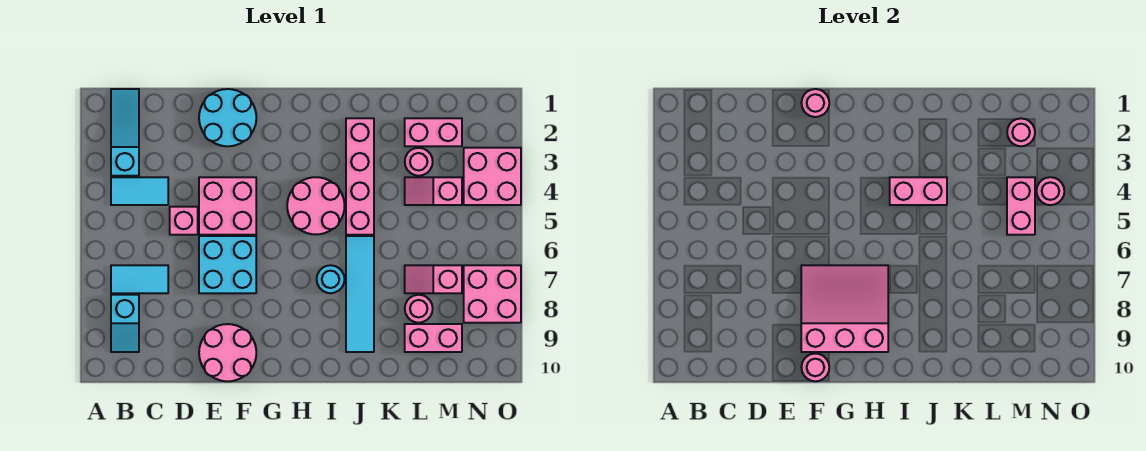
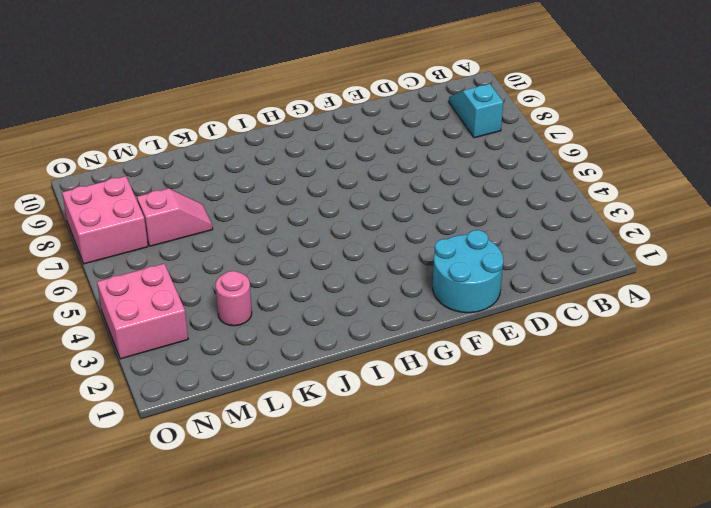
none -> cyan 1x3 slope [111,89,139,176]
none -> cyan 1x2 tile [111,177,168,205]
none -> cyan 1x2 tile [111,265,168,293]

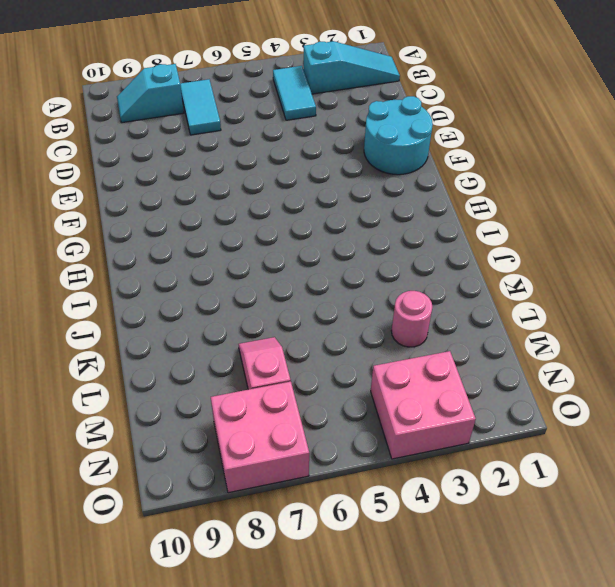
none -> pink 1x1 brick [170,207,198,235]
none -> pink 2x2 brick [199,177,256,235]
none -> cyan 2x2 brick [199,236,256,293]

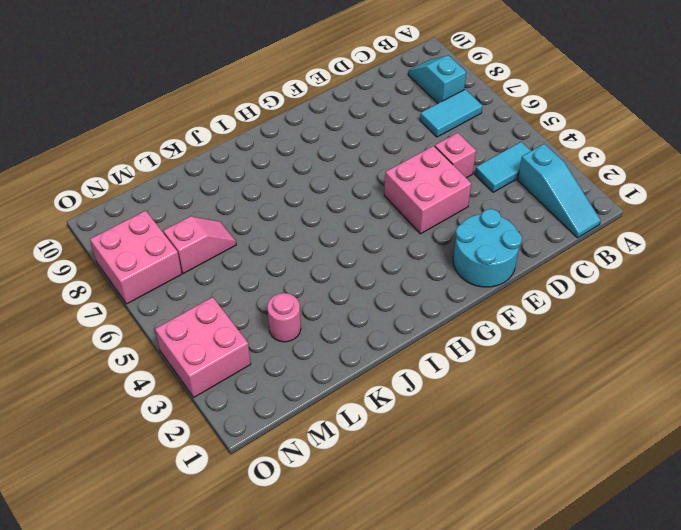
none -> cyan 2x2 brick [199,236,256,293]
none -> pink 2x2 round brick [199,324,256,381]
none -> pink 2x2 round brick [287,177,345,235]

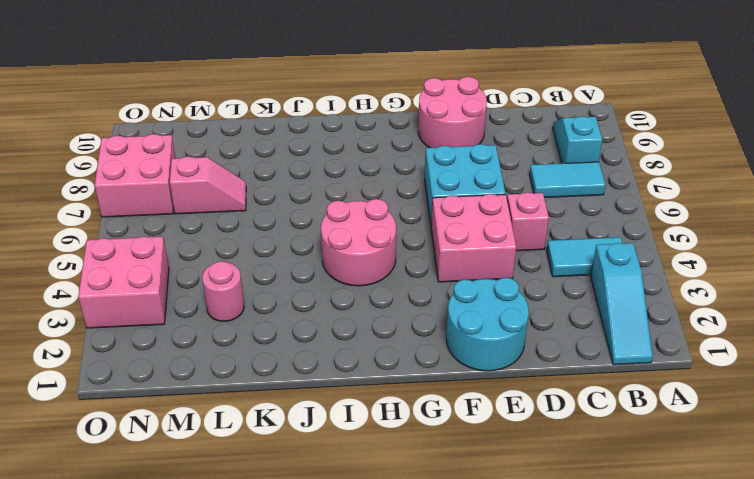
none -> cyan 1x1 round brick [317,265,345,293]
none -> pink 1x4 brick [346,118,374,235]
none -> cyan 1x4 tile [346,236,374,352]

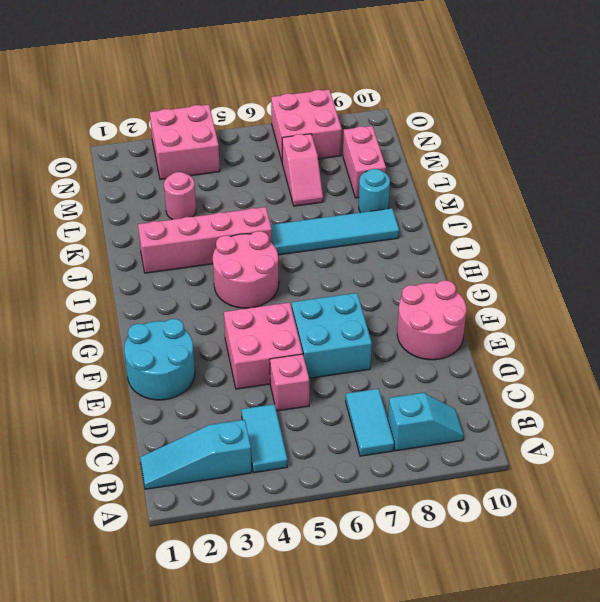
cyan 1x1 round brick [359,169,390,213] -> cyan 1x1 round brick moved to [317,265,345,293]
none -> pink 1x2 brick [405,118,462,146]
none -> pink 1x2 slope [405,177,462,205]
none -> pink 1x1 round brick [405,295,433,323]

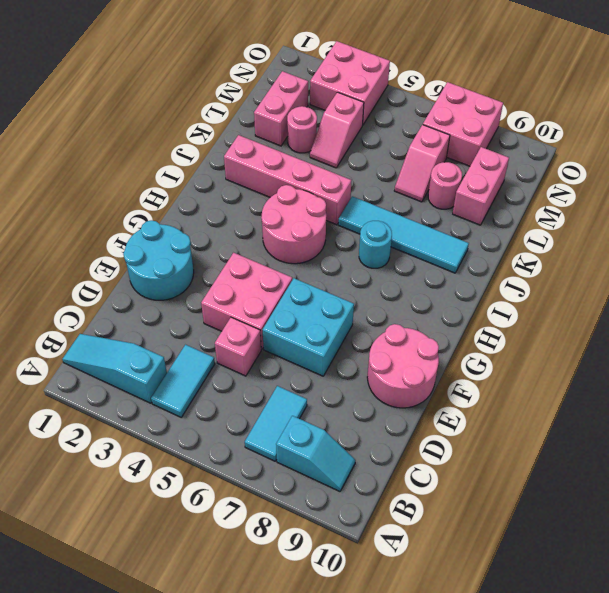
none -> pink 1x1 round brick [802,89,829,117]
none -> pink 3x3 slope [801,265,888,352]
none -> pink 1x1 round brick [801,354,829,381]

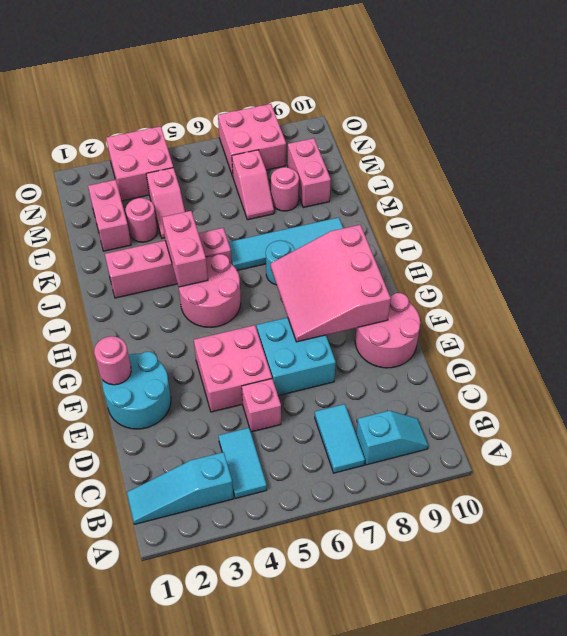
none -> pink 1x1 round brick [801,354,829,381]
none -> pink 1x1 round brick [1007,118,1035,146]
none -> pink 1x2 brick [1007,177,1035,235]

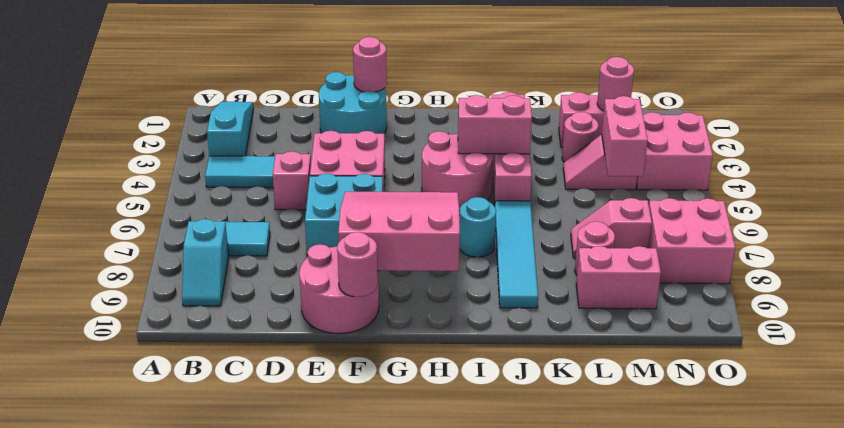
none -> pink 1x1 round brick [1037,177,1064,205]

